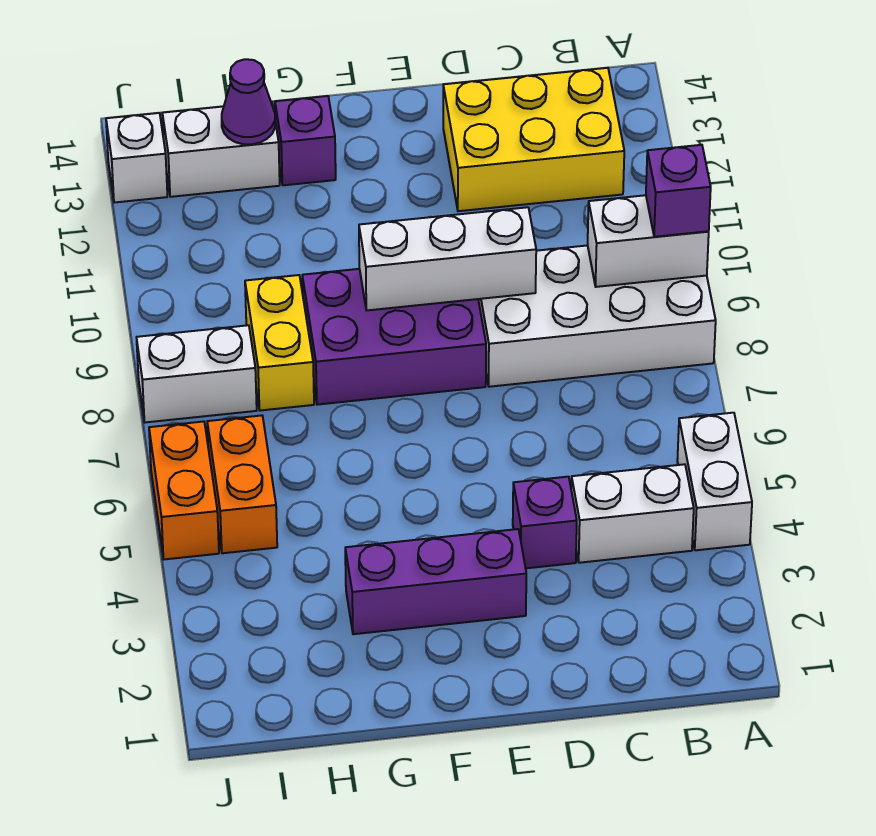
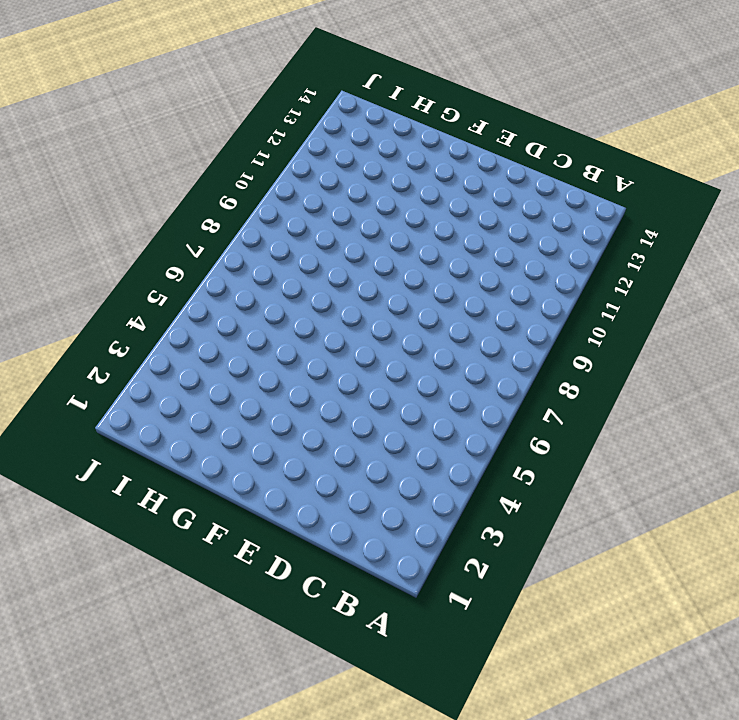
none -> white 1x2 brick [677,413,752,550]
none -> white 2x4 brick [478,245,716,387]
none -> white 1x2 brick [571,464,694,563]

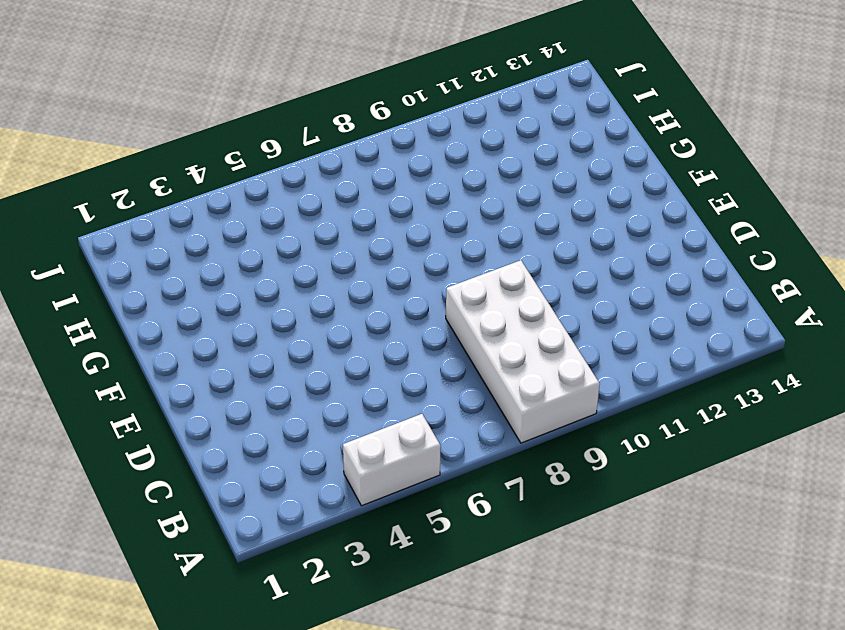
none -> white 1x2 brick [571,464,694,563]
none -> yellow 2x3 brick [443,68,624,211]
none -> purple 1x1 brick [513,477,577,568]

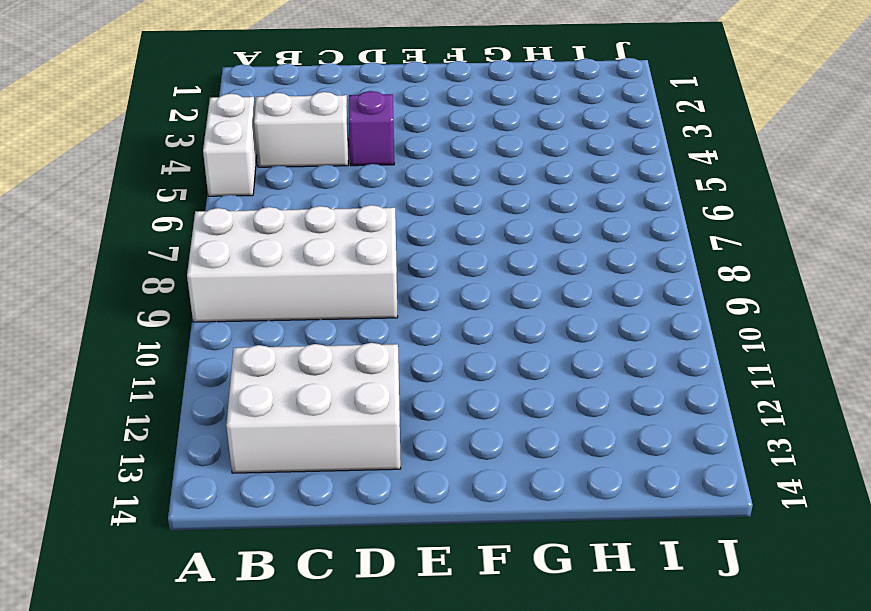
white 2x3 brick [226,343,401,473] -> yellow 2x3 brick [443,68,624,211]
none -> purple 1x3 brick [345,529,526,634]
none -> purple 2x3 brick [302,269,486,405]
none -> purple 1x1 brick [275,96,336,185]

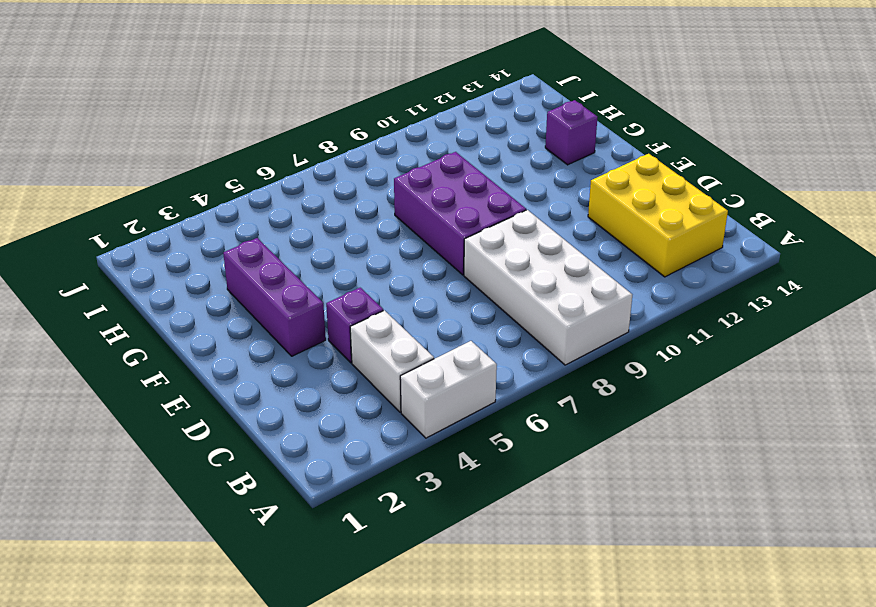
none -> yellow 1x2 brick [245,275,314,410]
none -> white 1x2 brick [162,102,280,197]
none -> orange 1x2 brick [207,415,277,553]

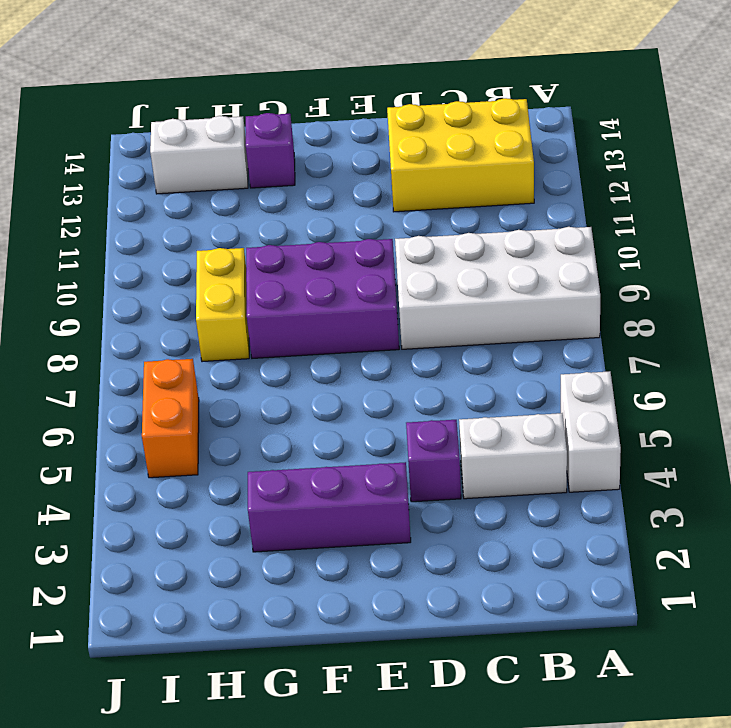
none -> white 1x2 brick [136,325,257,422]
none -> orange 1x2 brick [149,422,219,559]
none -> white 1x1 brick [106,113,167,203]

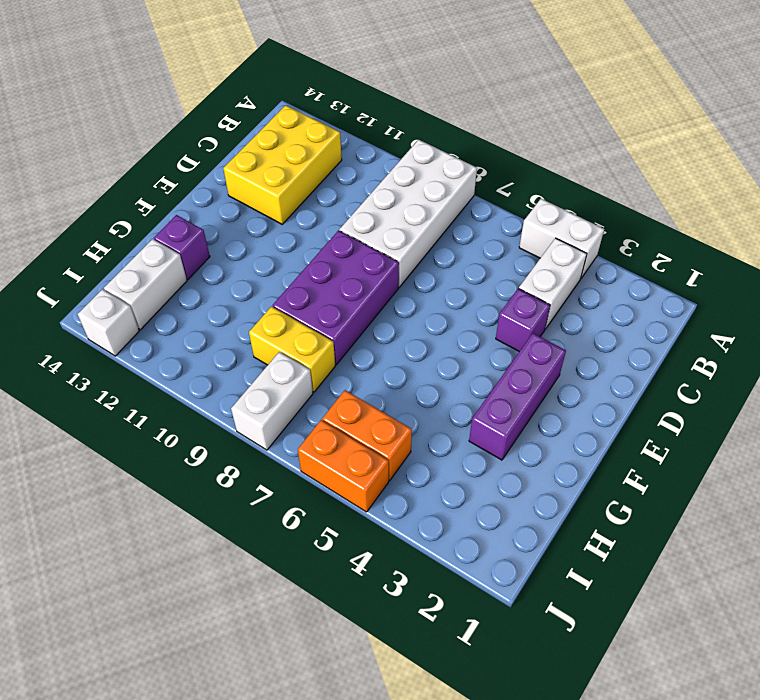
none -> white 1x2 brick [588,195,709,287]
none -> white 1x3 brick [359,207,536,310]
none -> purple 1x1 cone [222,59,275,145]

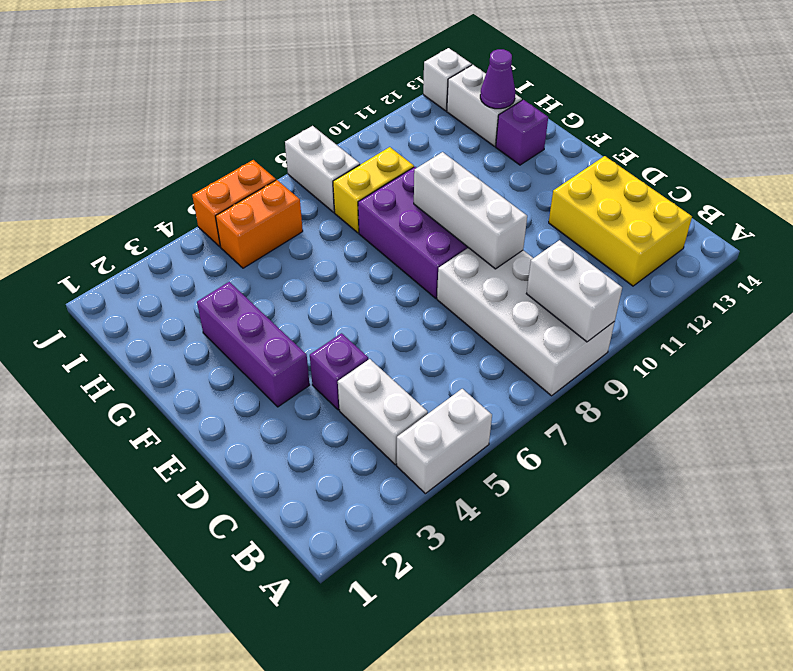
none -> purple 1x1 brick [646,145,711,237]

